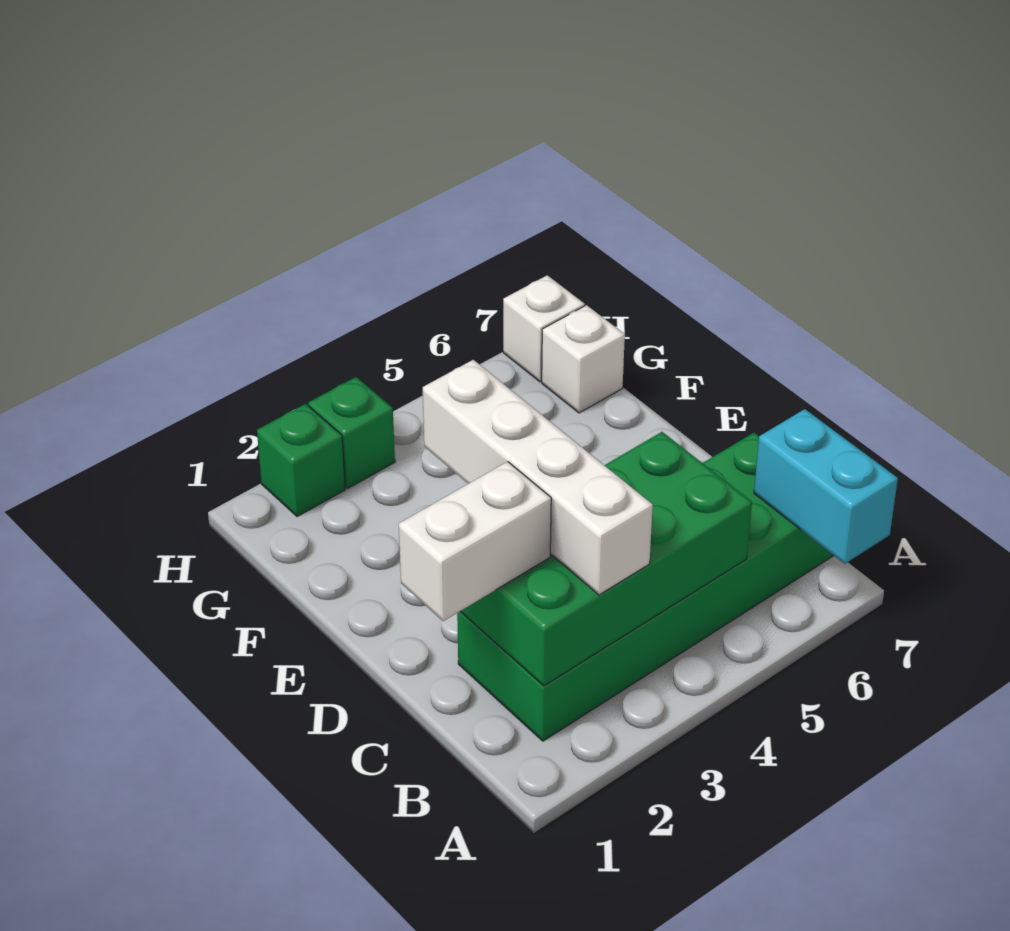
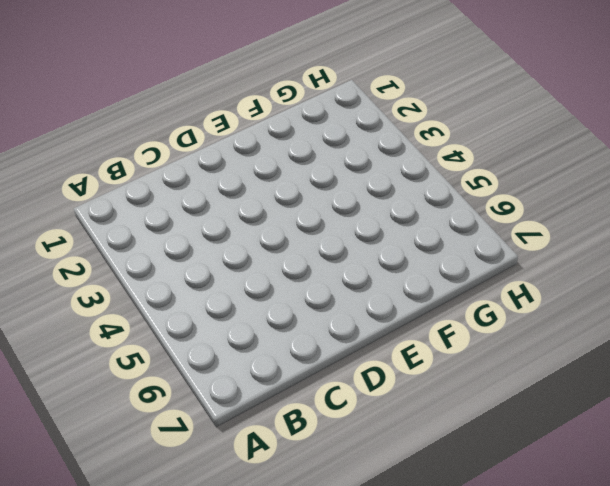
none -> green 2x6 brick [457,433,834,741]
none -> white 1x1 brick [542,305,625,413]

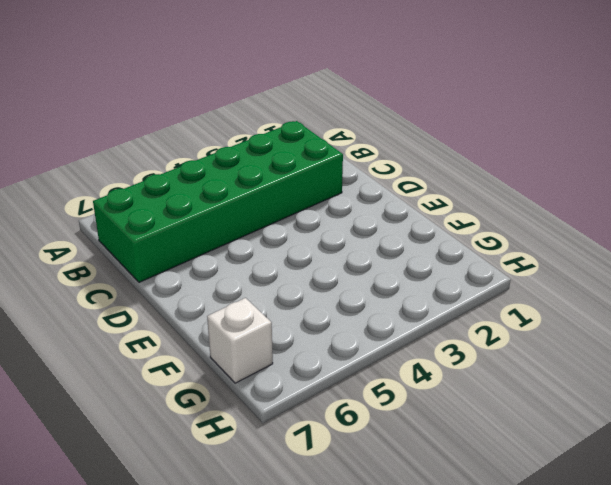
none -> green 1x1 brick [257,404,345,517]
none -> green 1x1 brick [308,377,395,488]

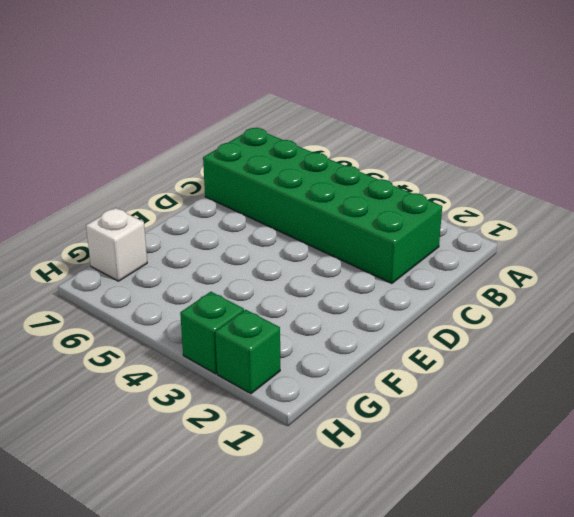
none -> white 1x1 brick [503,275,585,382]
none -> cyan 1x2 brick [754,409,898,564]

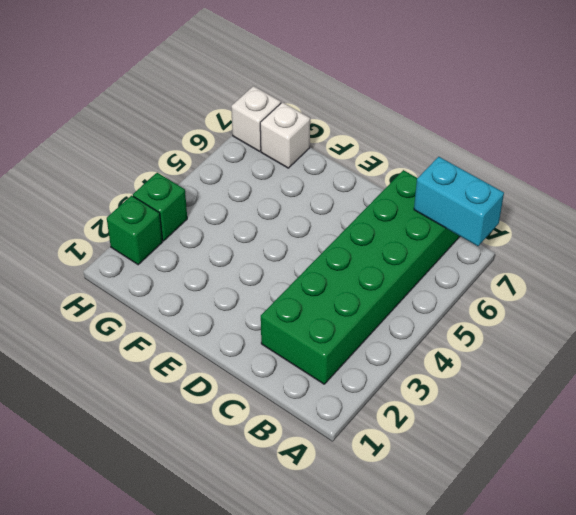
none -> green 2x4 brick [460,432,752,686]
none -> white 1x4 brick [423,360,653,595]

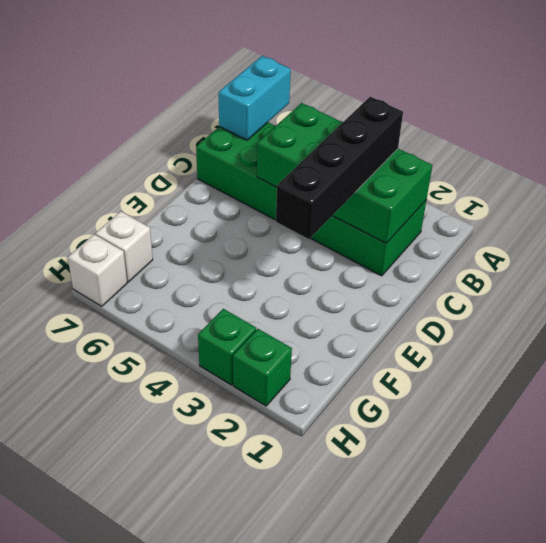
black 1x4 brick [276,97,403,239] -> white 1x4 brick [423,360,653,595]
none -> white 1x2 brick [399,462,551,621]

